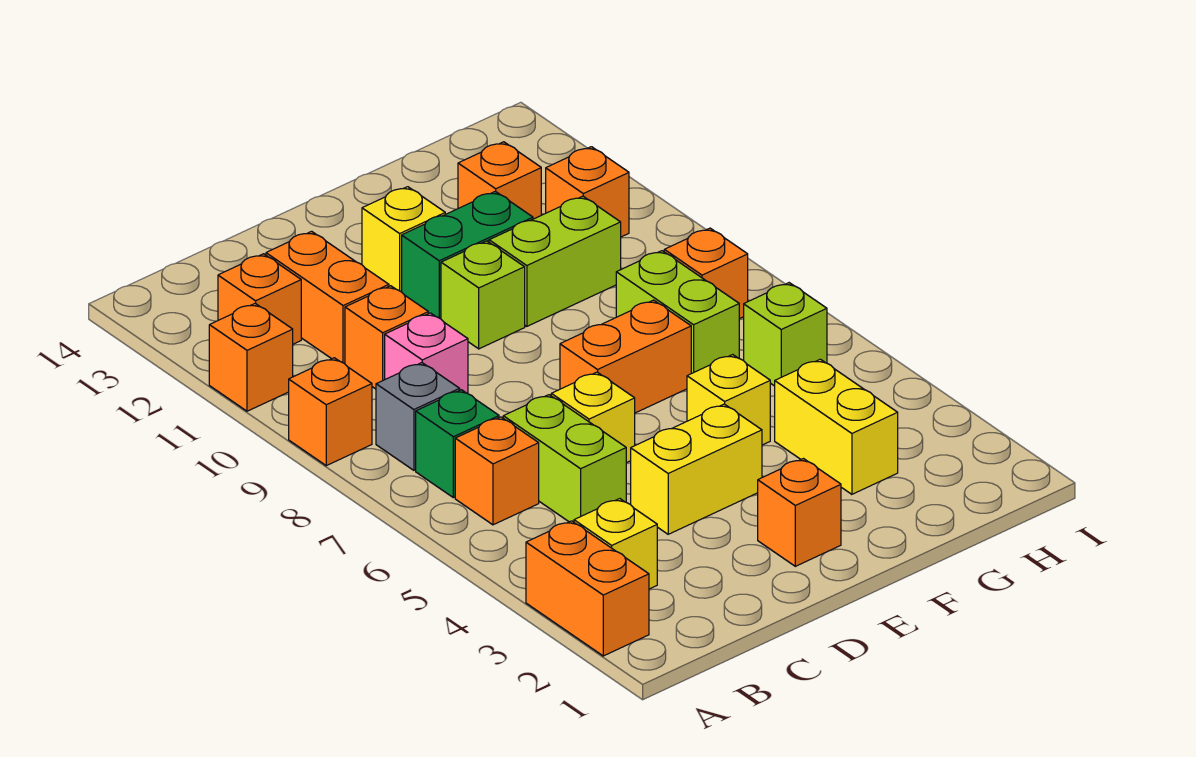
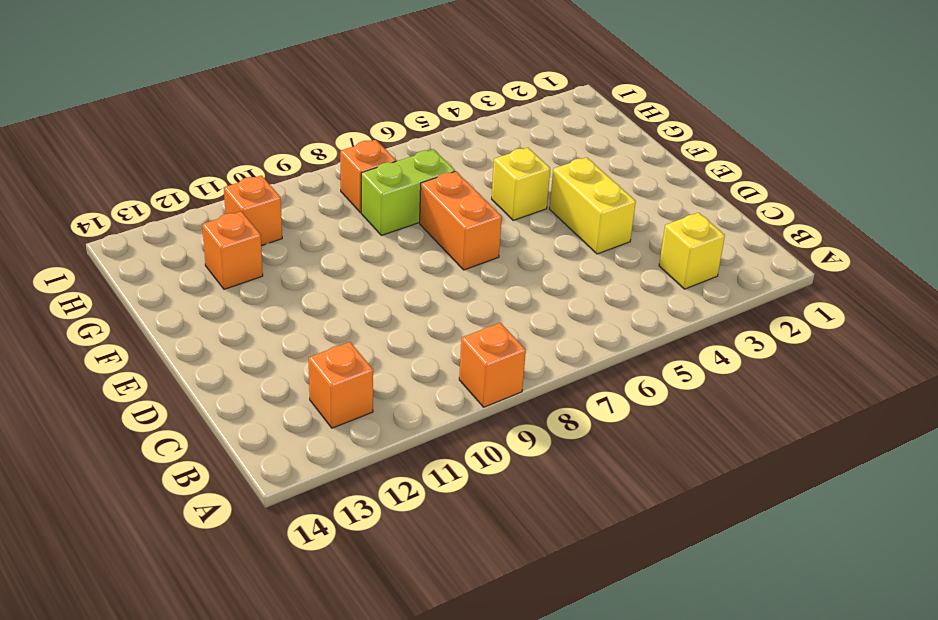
none -> orange 1x2 brick [526,521,649,656]
none -> orange 1x1 brick [209,303,293,411]
none -> orange 1x1 brick [455,417,539,525]

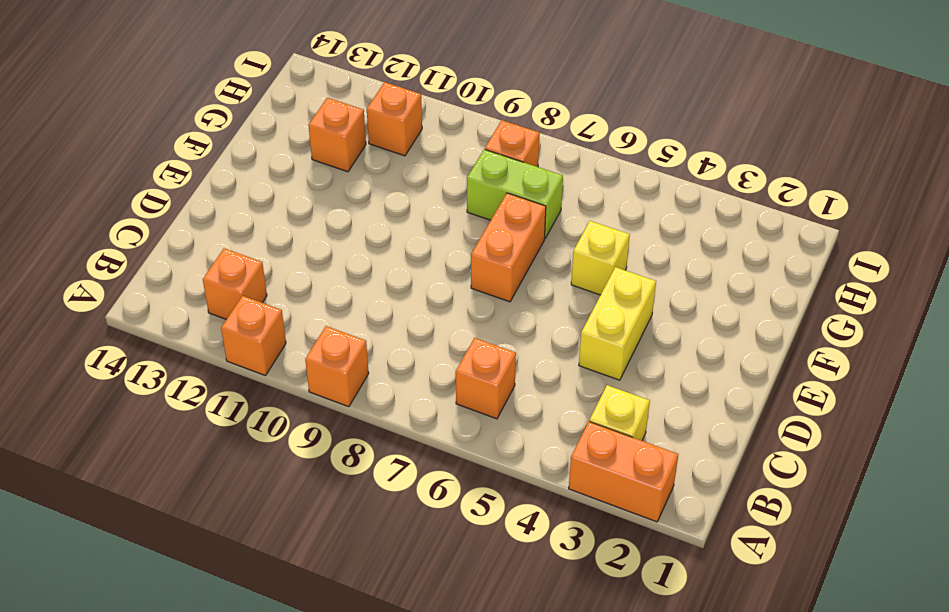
none -> green 1x1 brick [416,390,499,498]
none -> grey 1x1 brick [376,363,460,470]
none -> lime 1x2 brick [503,395,626,522]

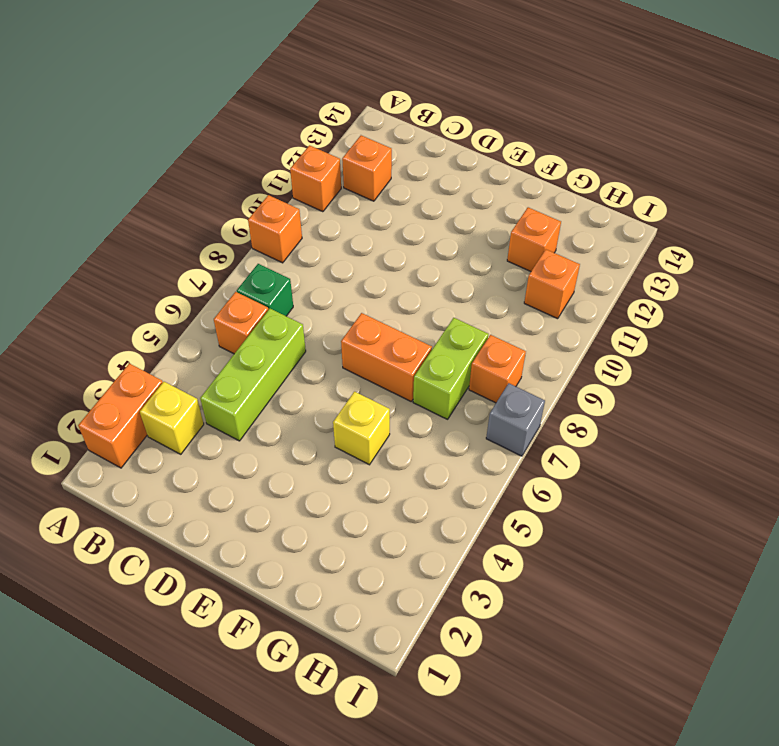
lime 1x3 brick [200,309,306,441] -> lime 1x2 brick [503,395,626,522]
grey 1x1 brick [486,383,545,456] -> grey 1x1 brick moved to [376,363,460,470]
none -> pink 1x1 brick [385,313,468,394]
none -> orange 1x1 brick [345,286,428,389]
none -> orange 1x2 brick [266,231,389,364]

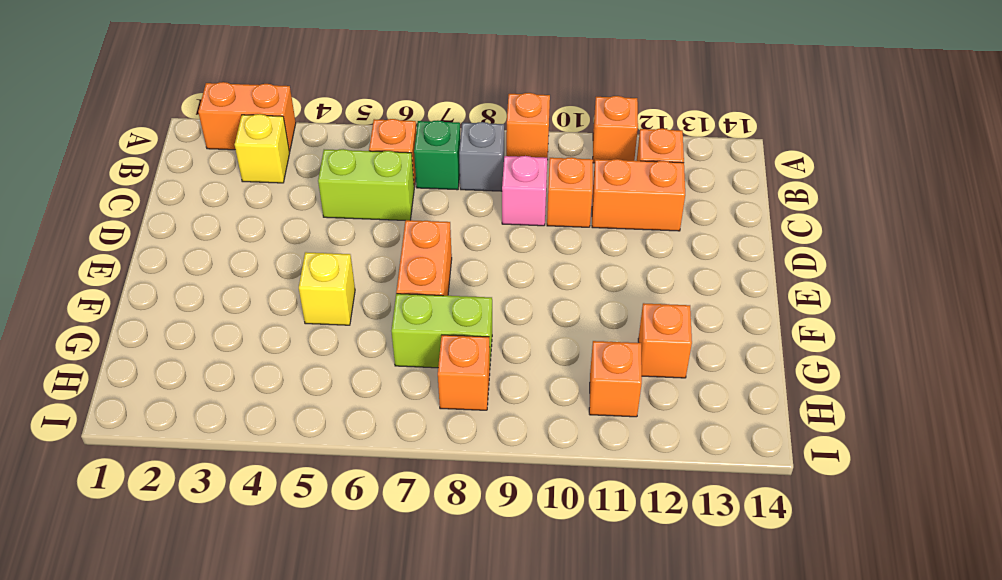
none -> yellow 1x2 brick [631,404,762,534]
none -> yellow 1x1 brick [551,372,635,463]
none -> orange 1x1 brick [758,459,841,566]

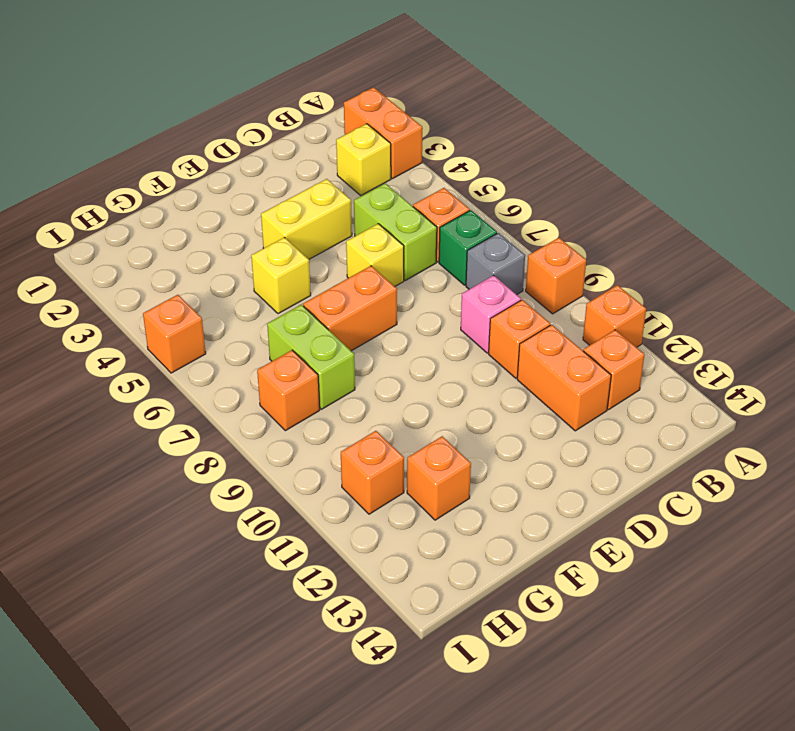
orange 1x1 brick [143,295,206,373] -> orange 1x1 brick moved to [758,459,841,566]
none -> lime 1x1 brick [441,241,525,349]
none -> green 1x2 brick [402,191,533,319]
none -> yellow 1x1 brick [362,187,445,292]

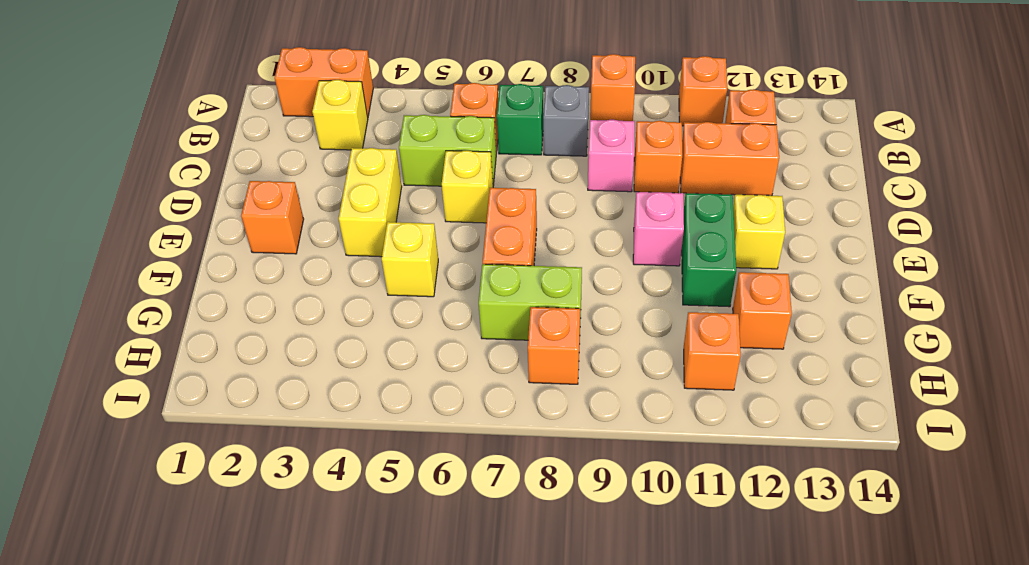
pink 1x1 brick [633,192,684,266] -> lime 1x1 brick [441,241,525,349]
none -> lime 1x2 brick [489,196,621,326]
none -> yellow 1x2 brick [775,359,898,494]
none -> lime 1x1 brick [744,283,827,386]

